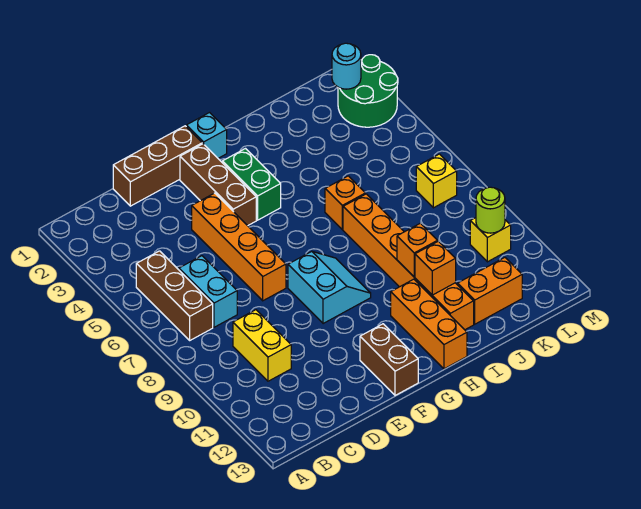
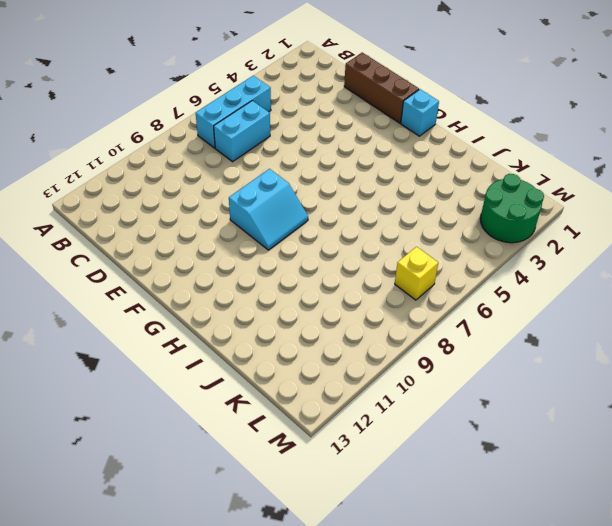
cyan 1x3 brick [196,76,271,148] -> brown 1x3 brick [136,251,213,340]
none -> yellow 1x2 brick [233,310,291,381]
none -> orange 1x4 brick [192,193,286,301]
none -> brown 1x3 brick [180,144,256,226]

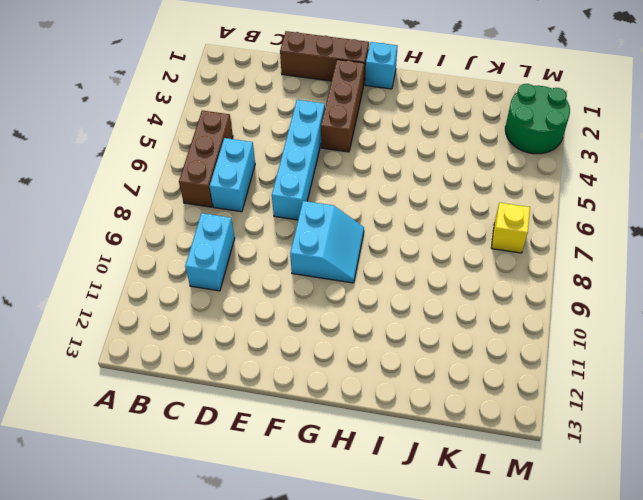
cyan 1x2 brick [185,213,235,291] -> yellow 1x2 brick [233,310,291,381]
cyan 1x4 brick [272,100,325,220] -> orange 1x4 brick [192,193,286,301]
none -> brown 1x2 brick [360,324,418,395]
none -> green 1x2 brick [222,149,281,220]
none -> orange 1x3 brick [391,279,467,369]

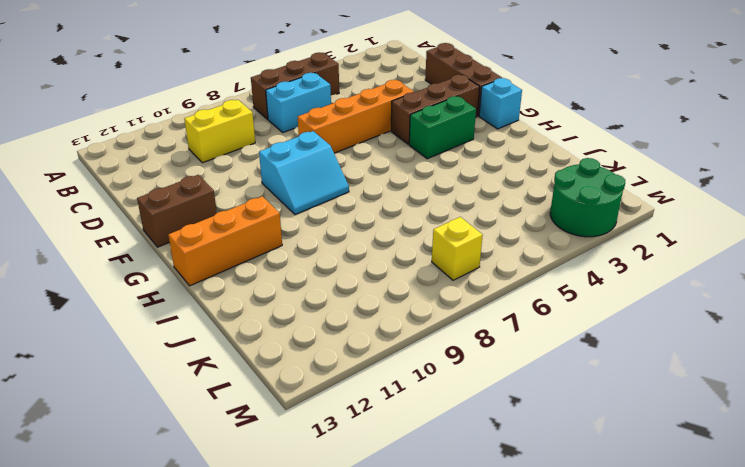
none -> orange 1x1 brick [325,176,365,230]
none -> orange 1x6 brick [343,194,474,330]
none -> orange 1x2 brick [458,258,522,324]

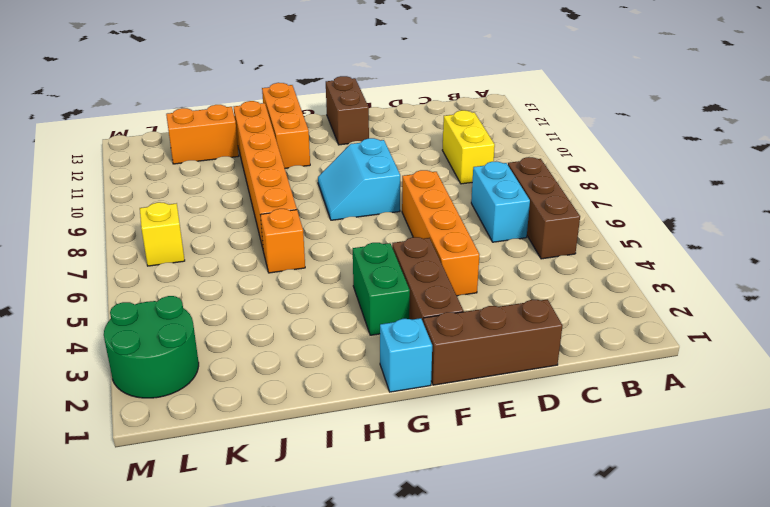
none -> yellow 1x1 brick [470,218,511,262]
none -> orange 1x1 brick [397,223,438,277]
none -> orange 1x1 brick [415,241,456,295]

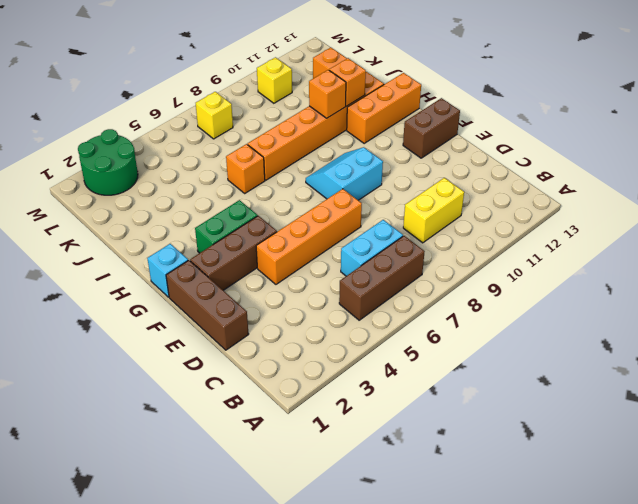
none -> cyan 1x1 round brick [332,43,361,89]
none -> lime 1x1 round brick [476,187,505,233]

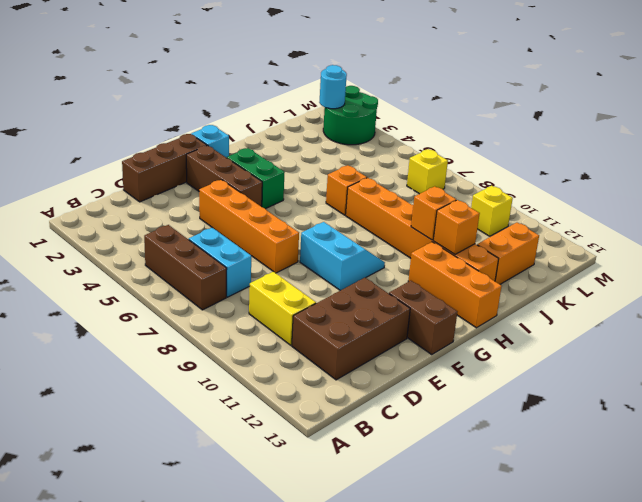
brown 2x3 brick [292,278,410,380] -> none
none -> lime 1x1 round brick [476,187,505,233]

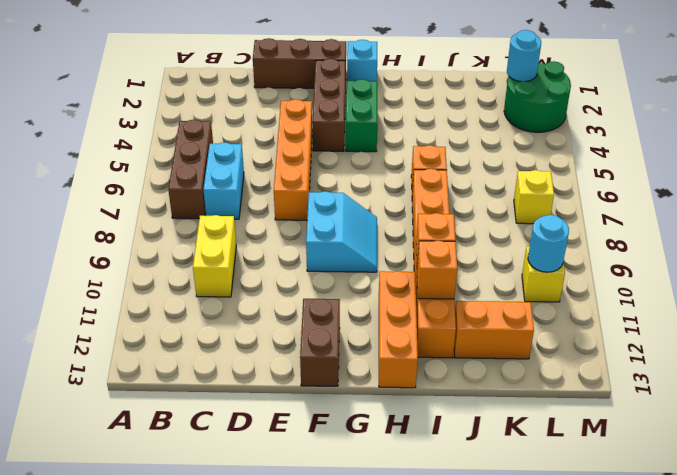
cyan 1x1 round brick [528,215,569,272] -> lime 1x1 round brick [476,187,505,233]

